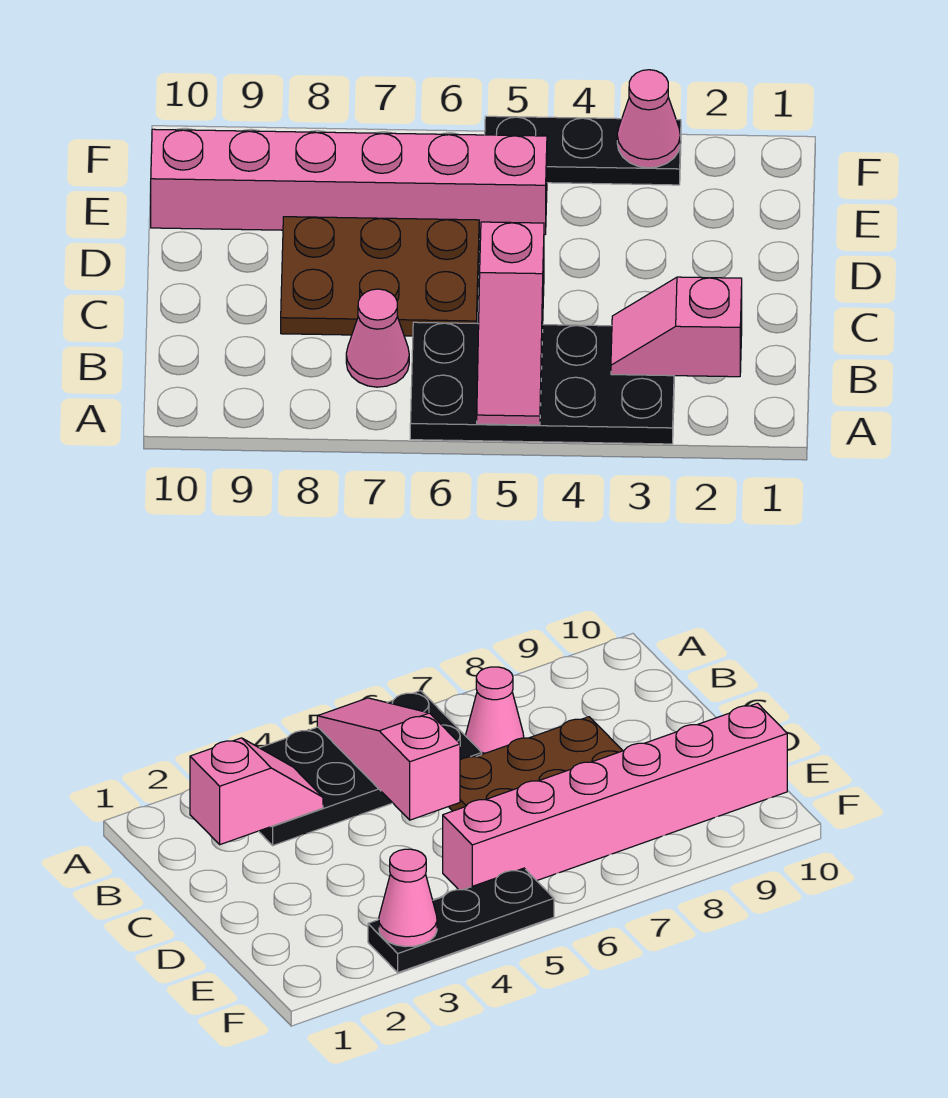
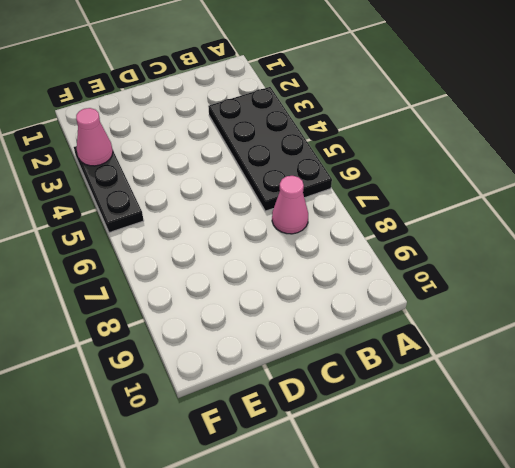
none -> brown 2x3 plate [281,217,479,336]
none -> pink 1x6 brick [151,129,547,235]

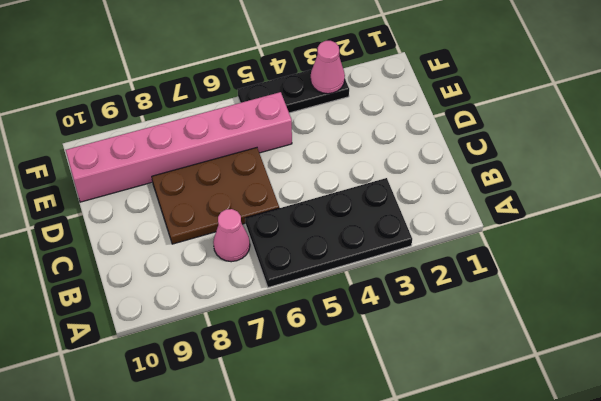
none -> pink 1x3 slope [477,222,544,425]
none -> pink 1x2 slope [611,277,742,377]

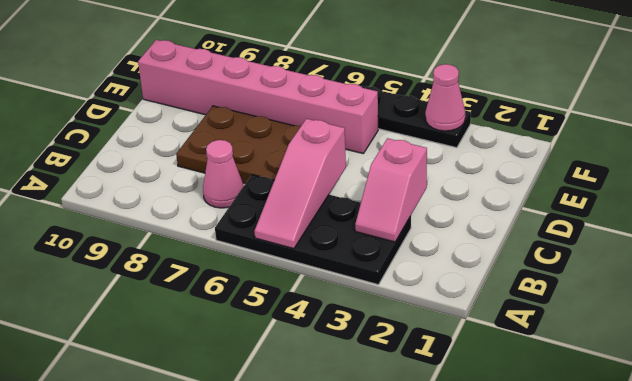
pink 1x2 slope [355,138,427,242] -> pink 1x2 slope turned to [611,277,742,377]

